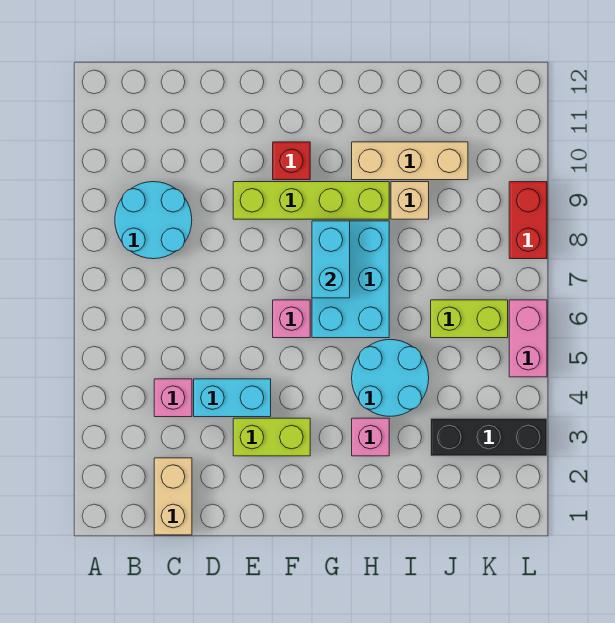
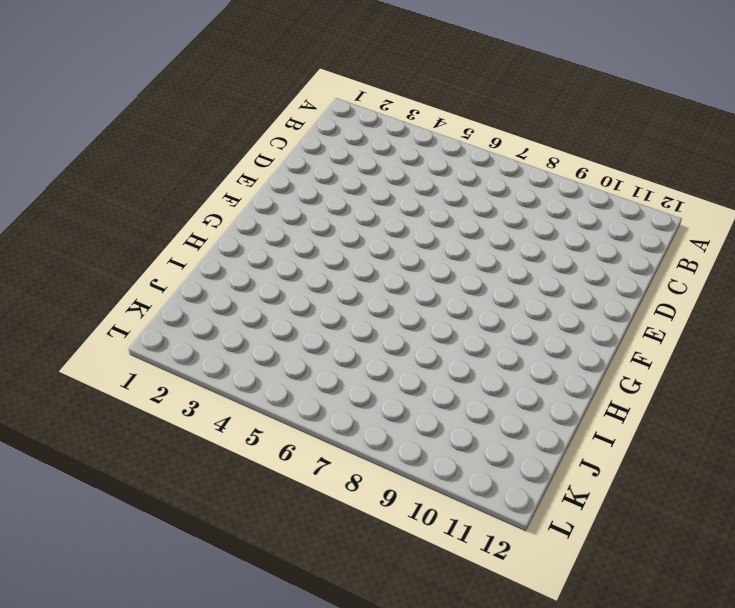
none -> cyan 2x2 round brick [115,182,192,259]
none -> tan 1x2 brick [154,458,192,535]
none -> pink 1x1 brick [154,379,192,417]

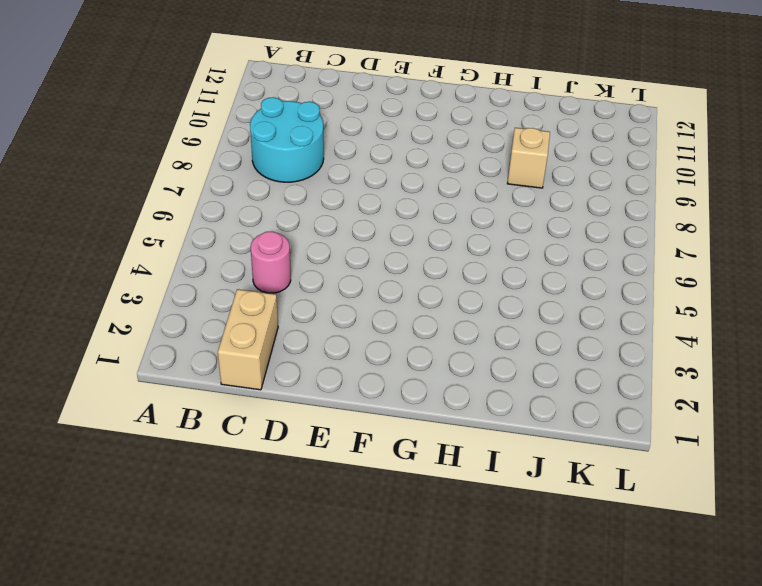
pink 1x1 round brick [251,232,291,293] -> pink 1x1 brick [154,379,192,417]
none -> cyan 1x2 brick [194,379,271,417]
none -> lime 1x2 brick [233,418,310,456]
none -> lime 1x4 brick [233,182,389,219]

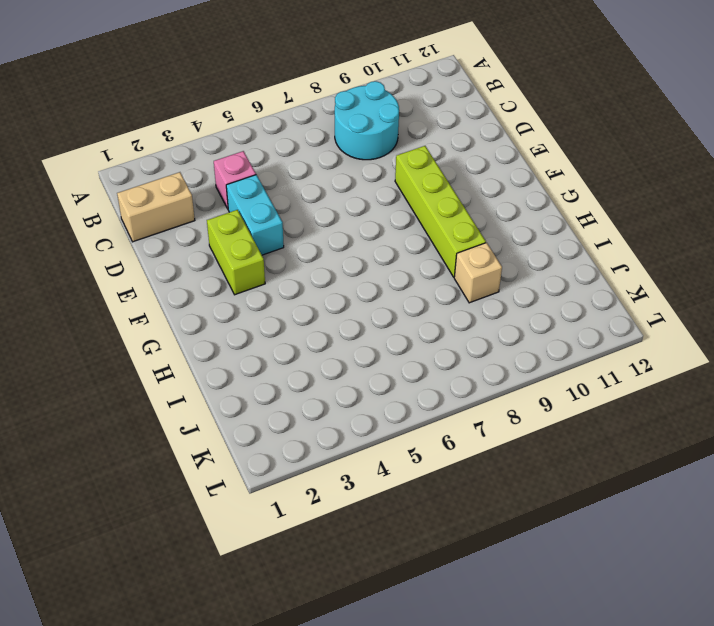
none -> pink 1x1 brick [273,300,310,338]
none -> red 1x1 brick [273,142,310,180]
none -> cyan 2x3 brick [312,221,389,338]

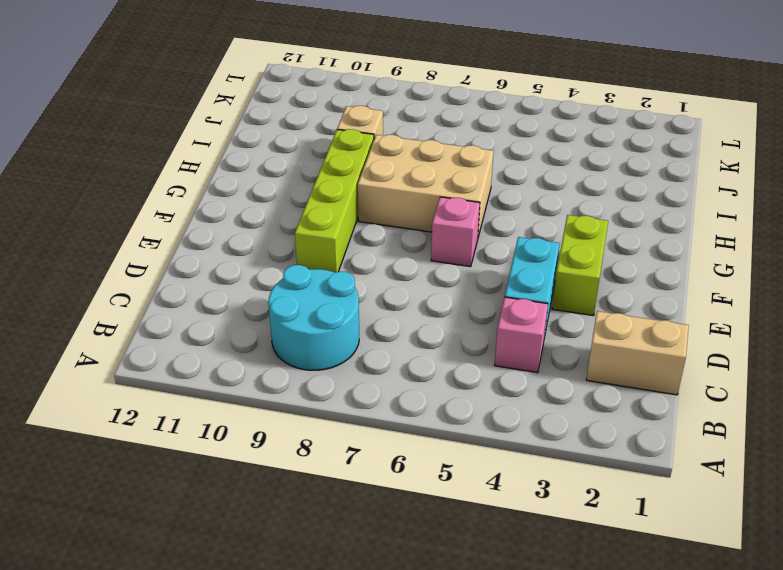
tan 2x3 brick [358,135,494,237] -> cyan 2x3 brick [312,221,389,338]
none -> red 1x1 brick [273,142,310,180]
none -> pink 1x1 brick [352,418,389,456]
none -> cyan 2x2 round brick [352,339,429,416]

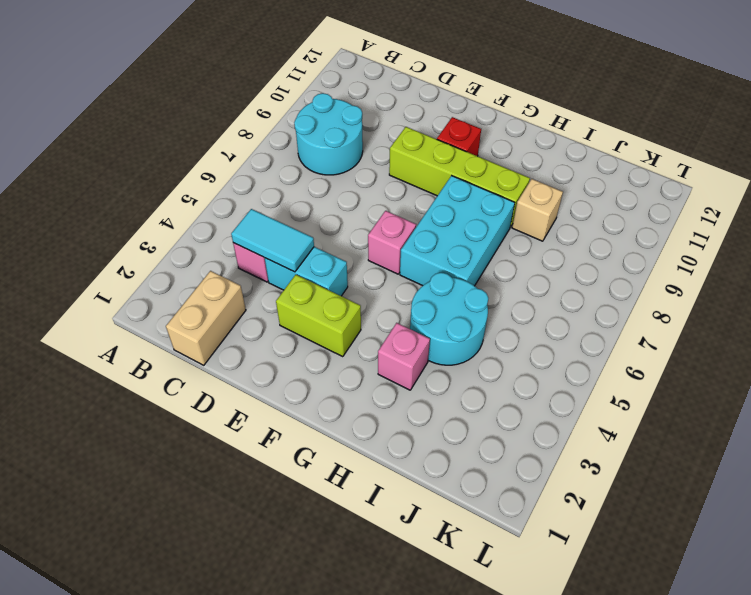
cyan 1x2 tile [231,209,314,272] -> none
none -> tan 1x3 brick [352,142,468,180]
none -> black 1x3 brick [431,418,547,456]
none -> lime 1x2 brick [431,300,508,338]

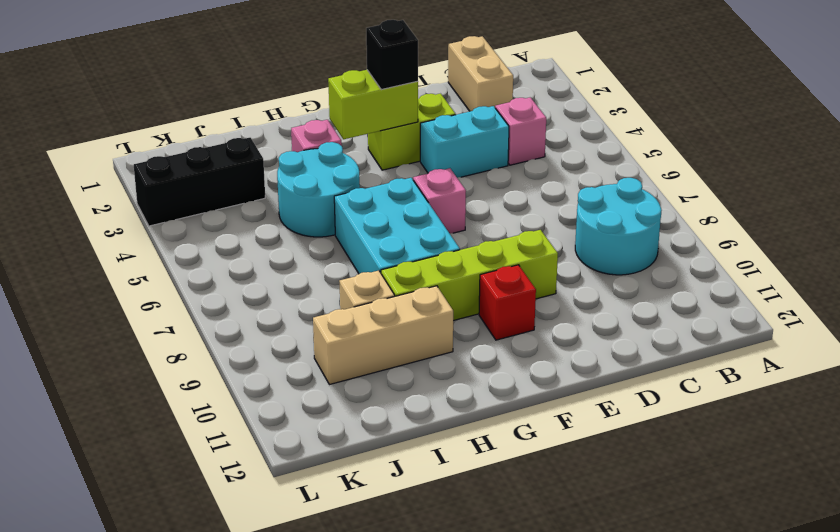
lime 1x2 brick [328,70,418,139] -> lime 1x2 brick moved to [431,300,508,338]
black 1x1 brick [366,20,418,90] -> none
none -> pink 1x2 brick [509,300,547,377]
none -> red 1x2 brick [509,182,547,259]
none -> cyan 1x2 brick [312,221,350,298]

